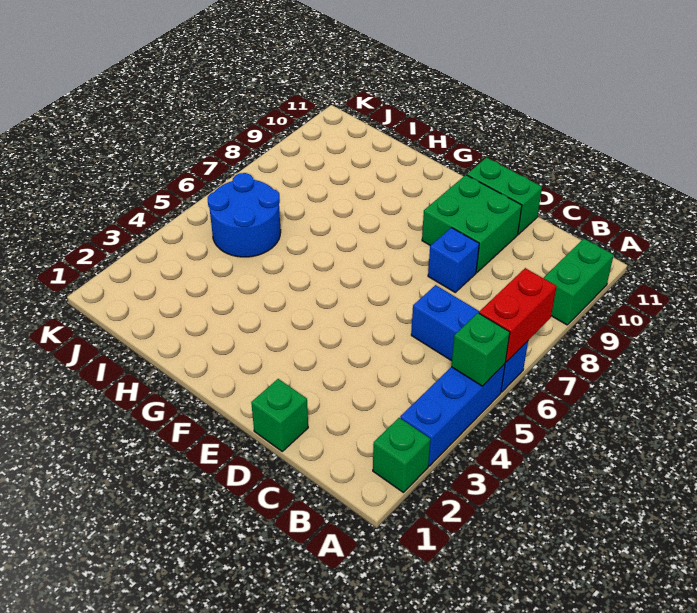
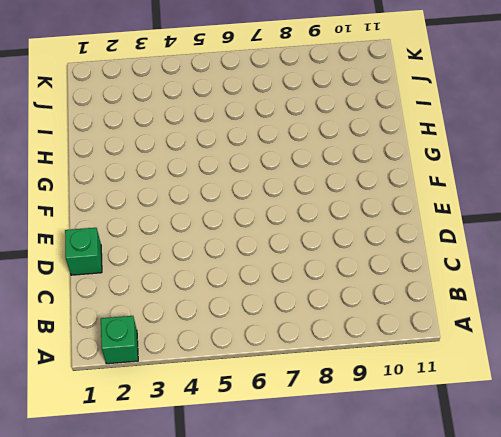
none -> blue 1x3 brick [400,364,505,466]
none -> blue 1x3 brick [411,285,528,392]

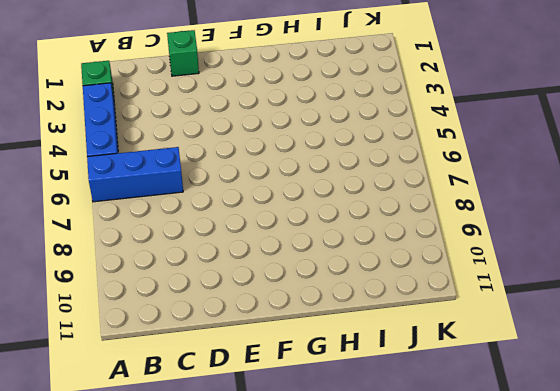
none -> green 1x2 brick [544,239,614,325]
none -> blue 1x1 brick [428,228,479,292]

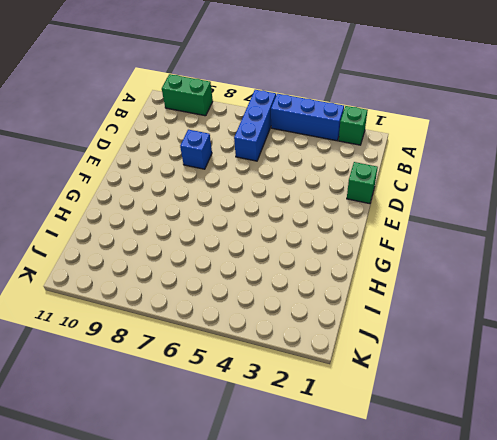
none -> green 2x2 brick [422,175,522,272]
none -> green 1x2 brick [467,157,542,234]

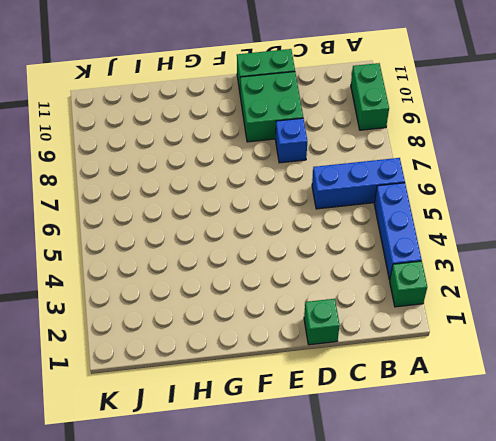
none -> blue 2x2 round brick [208,173,281,257]
none -> green 1x1 brick [451,313,510,386]

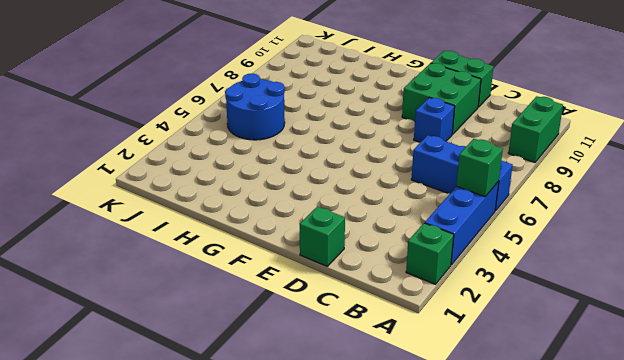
none -> red 1x2 brick [479,268,557,362]

